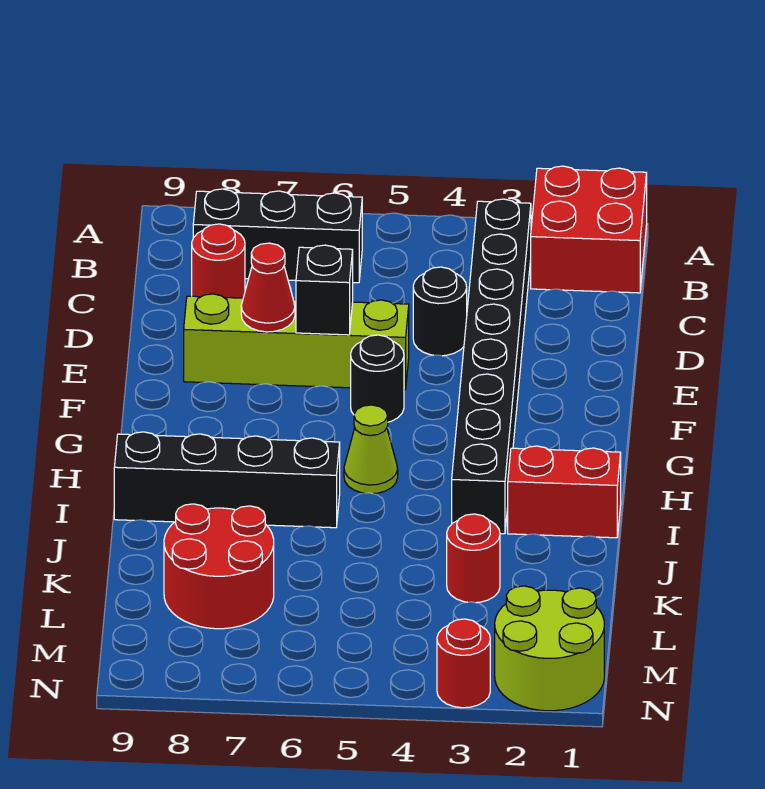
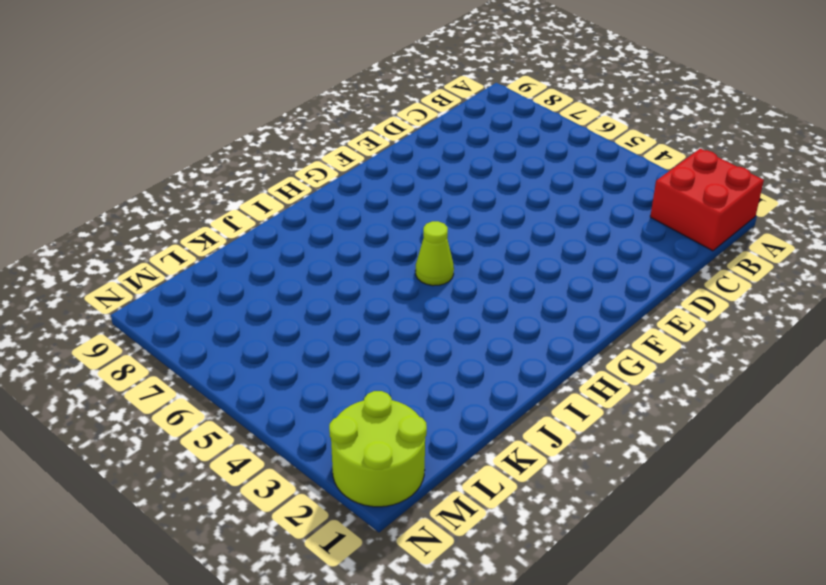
none -> black 1x8 brick [452,199,531,534]
none -> black 1x3 brick [193,189,362,283]
none -> red 1x1 round brick [192,224,245,298]

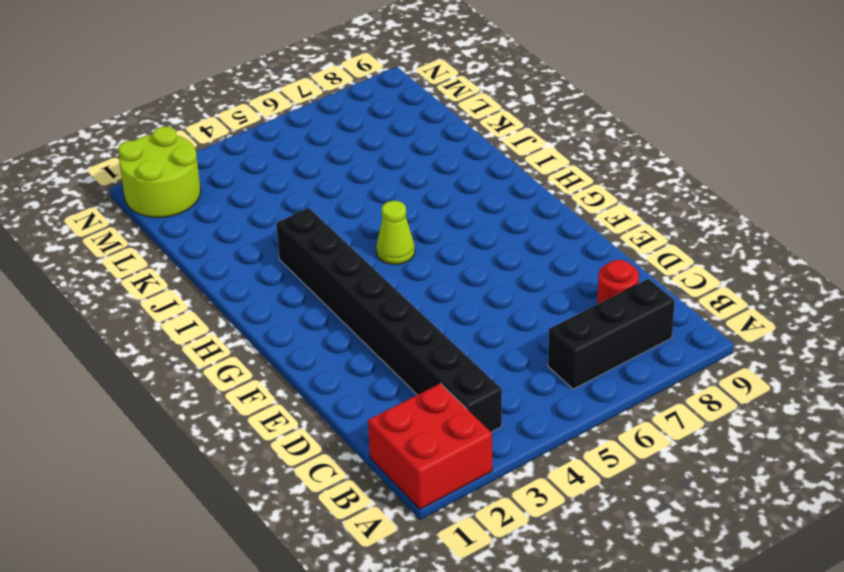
none -> black 1x1 round brick [413,267,467,356]
none -> lime 1x4 brick [184,294,409,390]
none -> black 1x1 round brick [351,335,404,422]

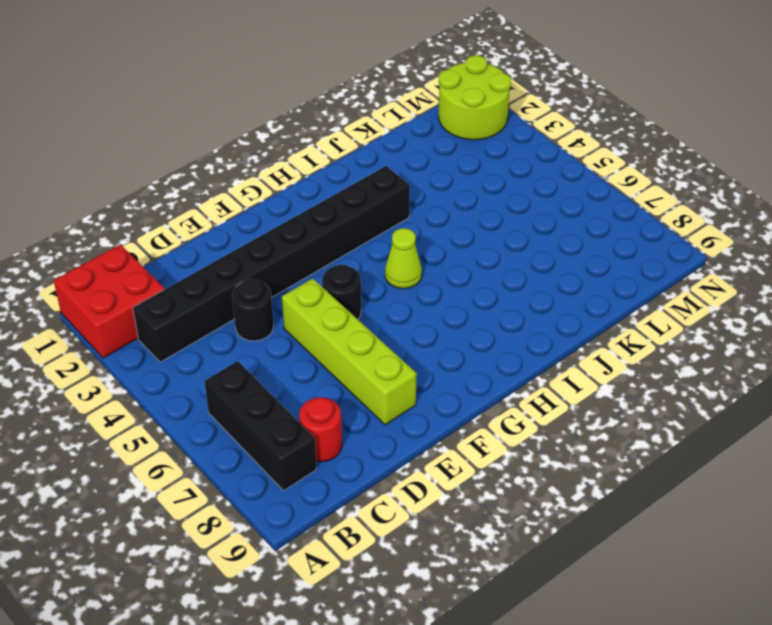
none -> red 1x2 brick [508,446,621,538]
none -> black 1x4 brick [114,432,340,528]
none -> red 1x1 round brick [447,514,500,603]

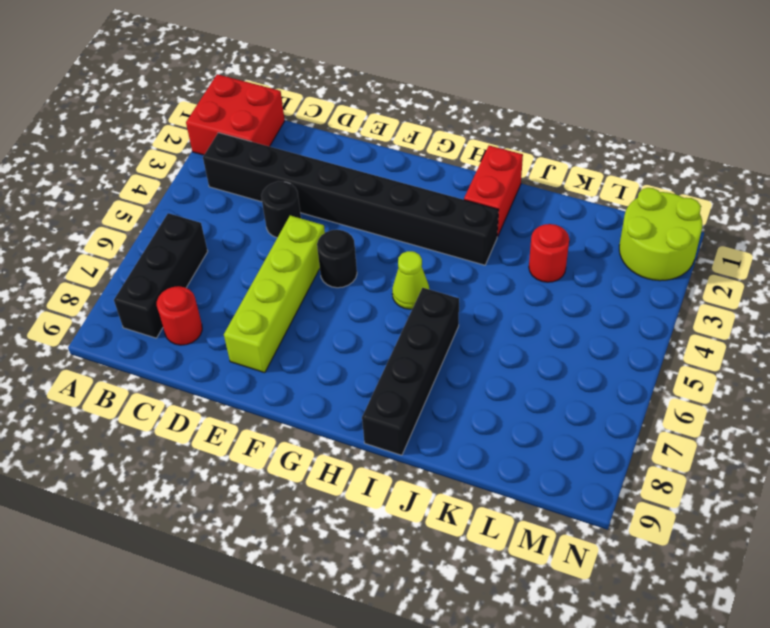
none -> red 2x2 round brick [164,504,274,629]
none -> red 1x1 round brick [437,619,490,708]
none -> black 1x1 brick [296,245,353,335]

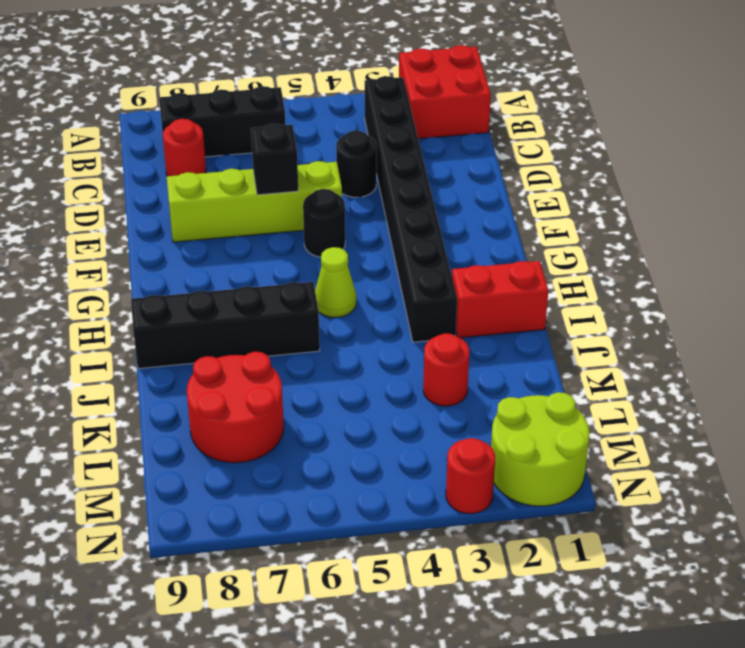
none -> red 1x1 cone [241,243,295,332]

